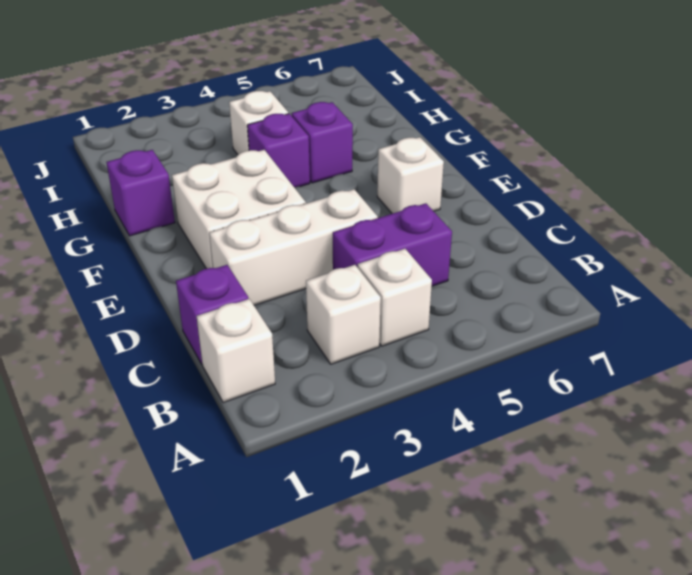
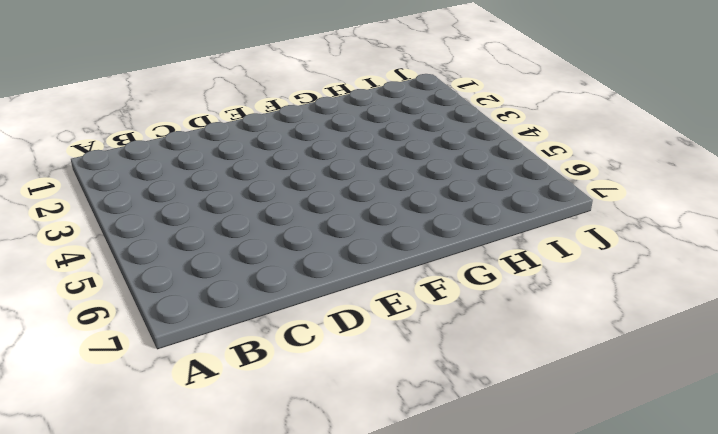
none -> white 1x1 brick [197,299,275,403]
none -> white 1x1 brick [306,265,381,364]
none -> white 1x1 brick [358,249,432,346]

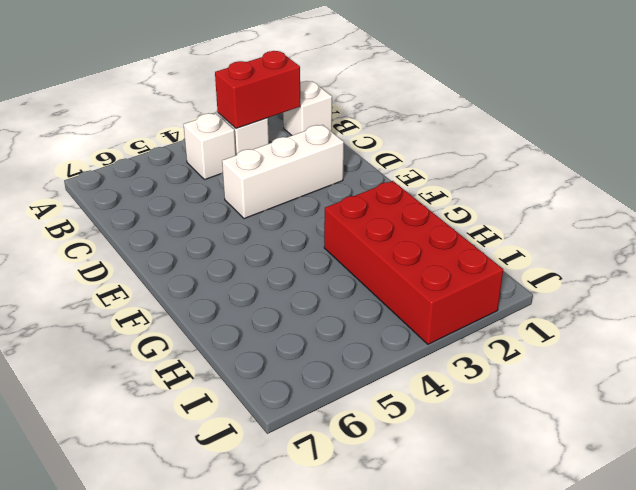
red 1x2 brick [215,51,300,129] -> none
red 2x4 brick [324,181,503,344] -> none
none -> purple 1x1 brick [176,265,249,364]
none -> purple 1x2 brick [333,203,452,286]
none -> white 2x2 brick [172,150,306,269]

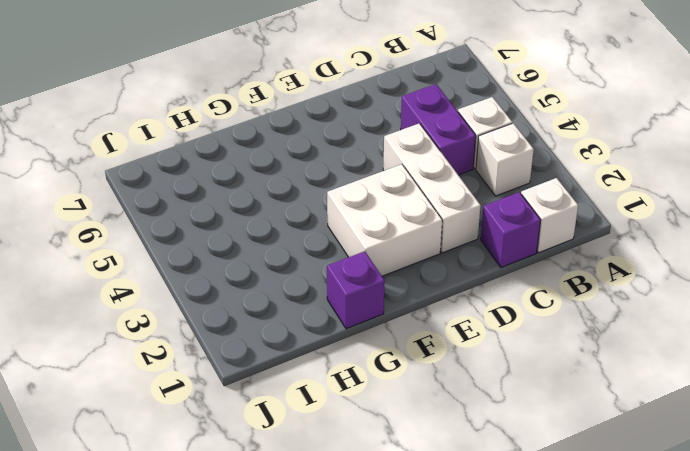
none -> white 1x1 brick [377,137,444,214]
none -> purple 1x1 brick [247,114,310,187]
none -> purple 1x1 brick [292,102,353,183]

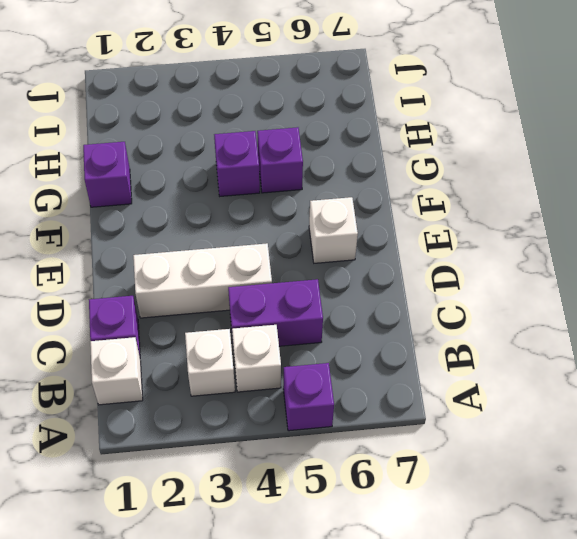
purple 1x1 brick [283,363,334,431] -> none
none -> white 2x2 brick [172,150,306,269]
none -> white 1x1 brick [229,91,288,155]

